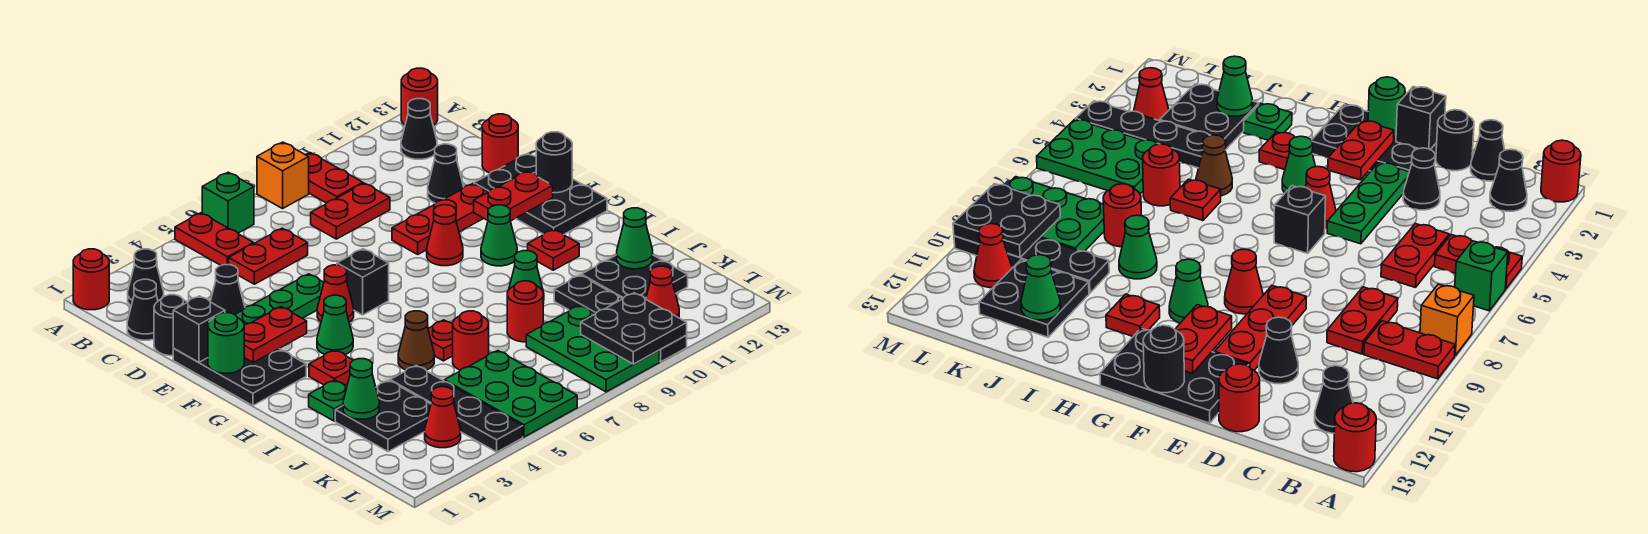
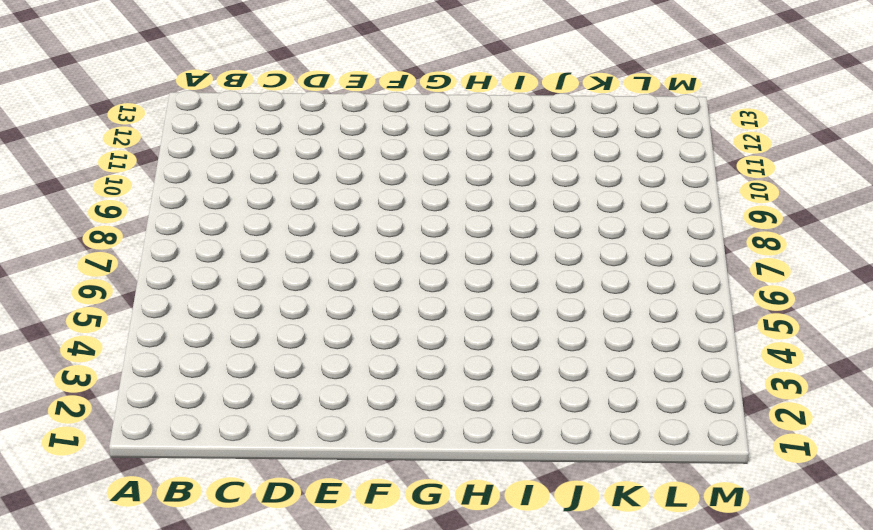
none -> red 1x1 round brick [73,249,109,310]
none -> red 1x2 plate [175,213,254,265]
none -> green 1x1 brick [202,172,254,233]
none -> orange 1x1 brick [257,142,309,209]

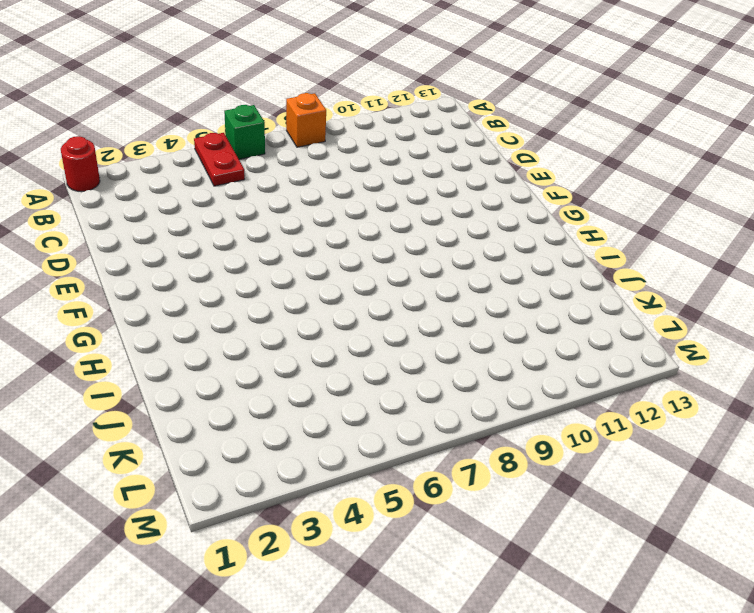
none -> red 1x2 plate [305,153,363,203]
none -> red 1x1 round brick [401,68,438,125]
none -> black 1x1 cone [128,249,164,305]
none -> black 1x1 cone [401,99,437,159]

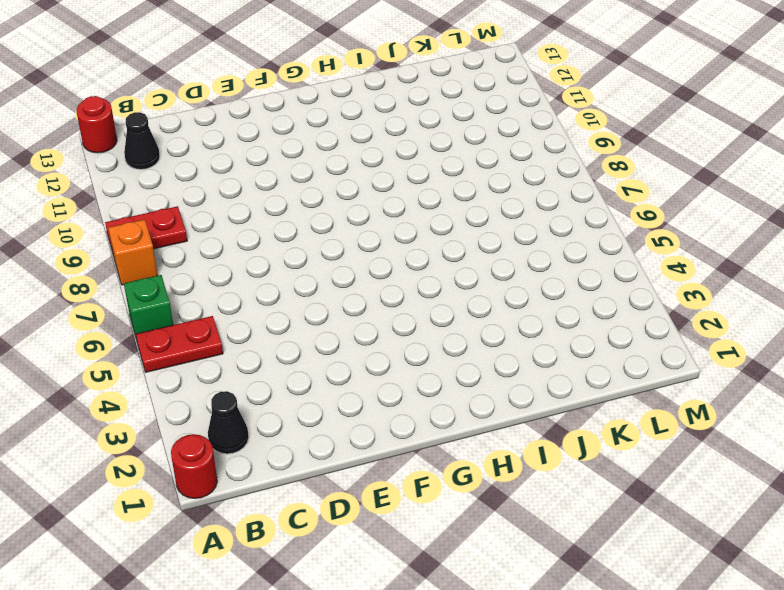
none -> black 1x1 cone [127,279,158,340]
none -> red 1x2 plate [229,228,308,284]
none -> red 1x2 plate [311,183,390,239]
none -> black 1x1 round brick [154,295,187,356]

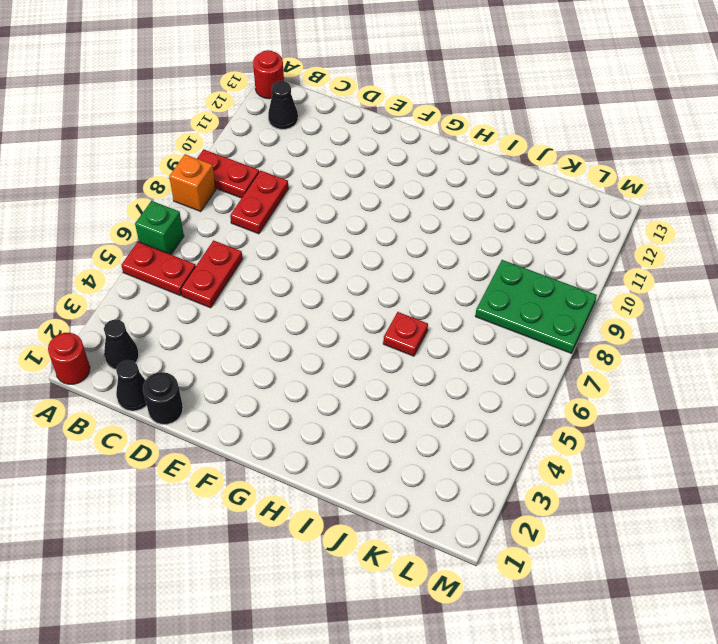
none -> black 1x1 cone [210,265,245,314]
none -> black 1x1 cone [428,144,464,203]
none -> red 1x1 round brick [482,114,518,173]
none -> black 2x3 plate [173,349,306,406]

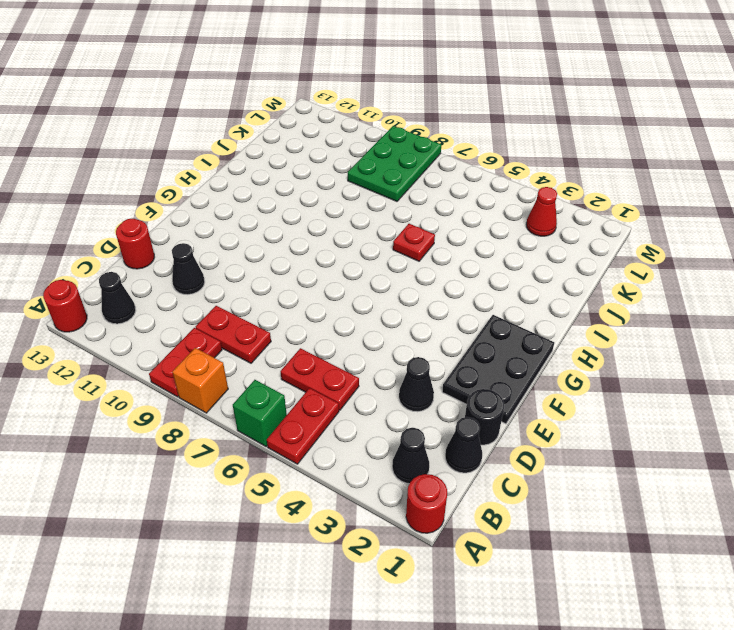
none -> green 1x3 plate [235,274,324,325]
none -> red 1x3 plate [392,184,488,254]
none -> black 2x3 plate [474,154,607,234]
none -> red 1x1 cone [317,265,354,322]

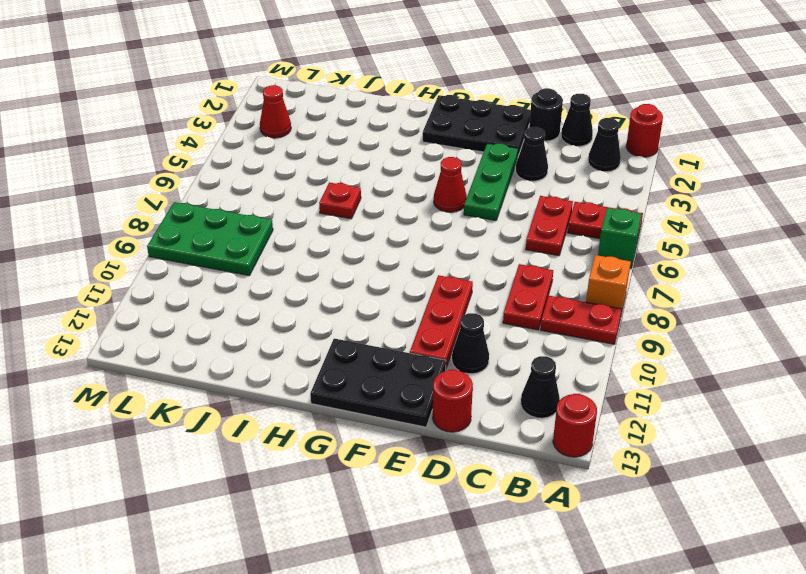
none -> black 1x1 brick [337,249,389,315]
none -> red 1x1 cone [427,205,463,266]
none -> green 1x1 cone [317,295,353,354]
none -> green 1x1 cone [481,205,517,266]

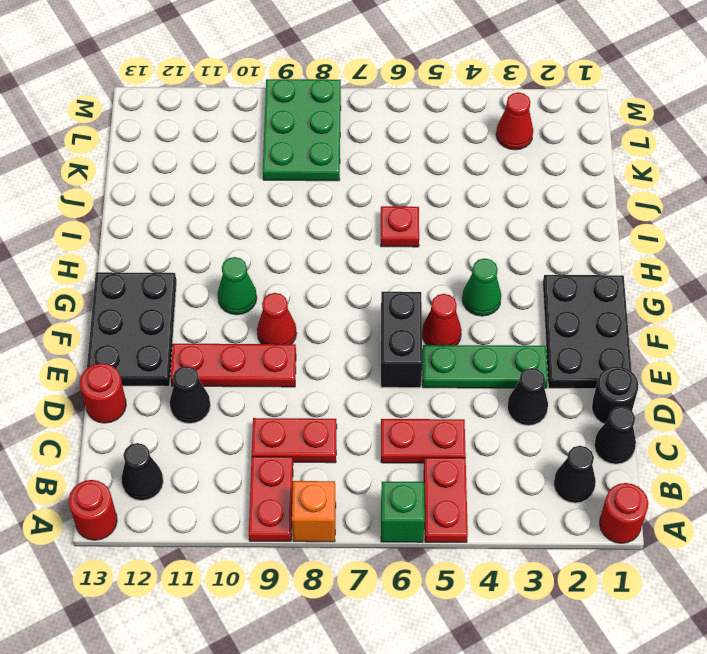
black 1x2 brick [381,292,422,388] -> black 1x1 brick [337,249,389,315]
none -> red 1x1 plate [309,350,353,385]
none -> red 1x1 plate [528,229,579,270]
none -> green 1x1 plate [309,380,347,421]
none -> brown 1x1 cone [398,311,434,370]

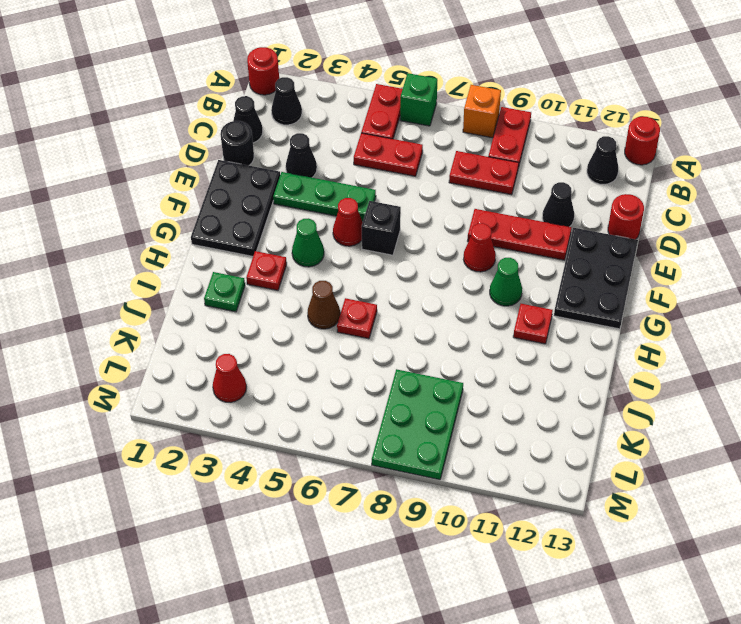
none -> green 1x1 cone [509,251,544,303]
none -> black 2x2 plate [335,380,431,452]
none -> black 1x4 plate [390,365,523,452]
none -> red 1x1 round brick [453,311,489,370]

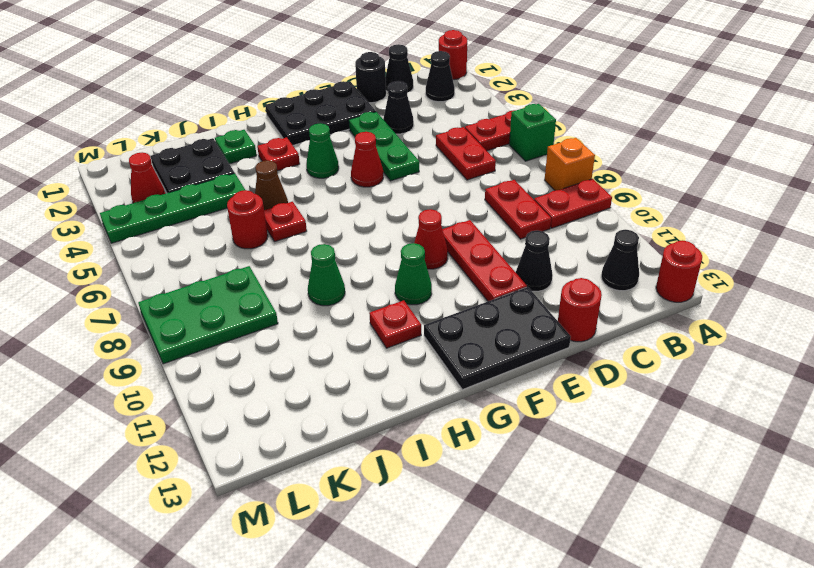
green 1x4 plate [100,173,245,243] -> black 1x4 plate [390,365,523,452]
none -> black 1x1 brick [337,249,389,315]
none -> red 1x1 round brick [507,281,543,342]
none -> black 1x4 plate [554,275,687,362]
none -> black 2x2 plate [582,255,688,299]

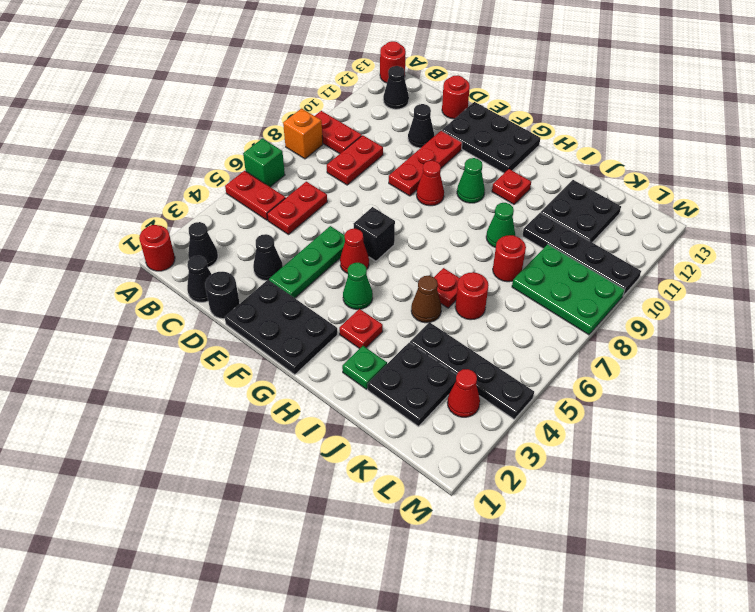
none -> green 2x3 plate [444,351,577,437]
none -> red 1x1 cone [646,266,679,318]
none -> black 1x1 brick [173,296,225,362]
none -> green 1x1 round brick [208,313,244,373]

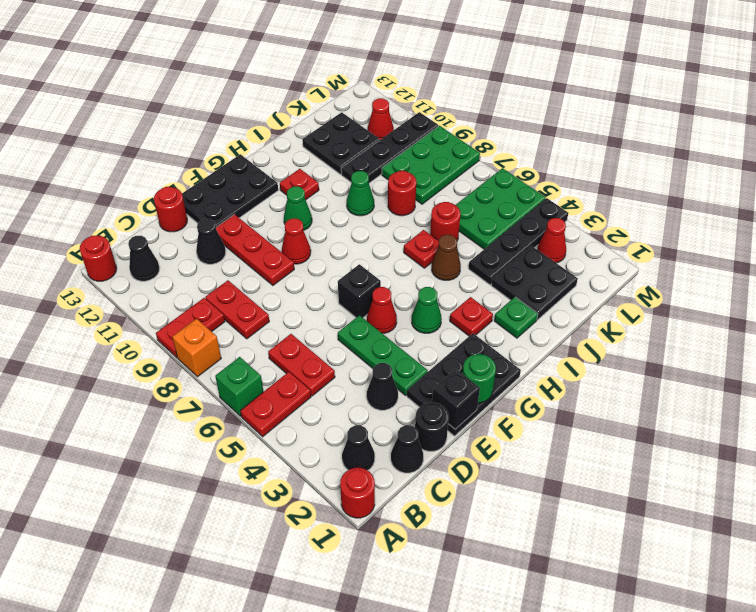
none -> red 1x2 plate [244,307,307,362]
none -> red 1x2 plate [474,171,553,221]
none -> black 1x1 round brick [536,132,572,193]
none -> green 1x1 cone [343,359,379,419]

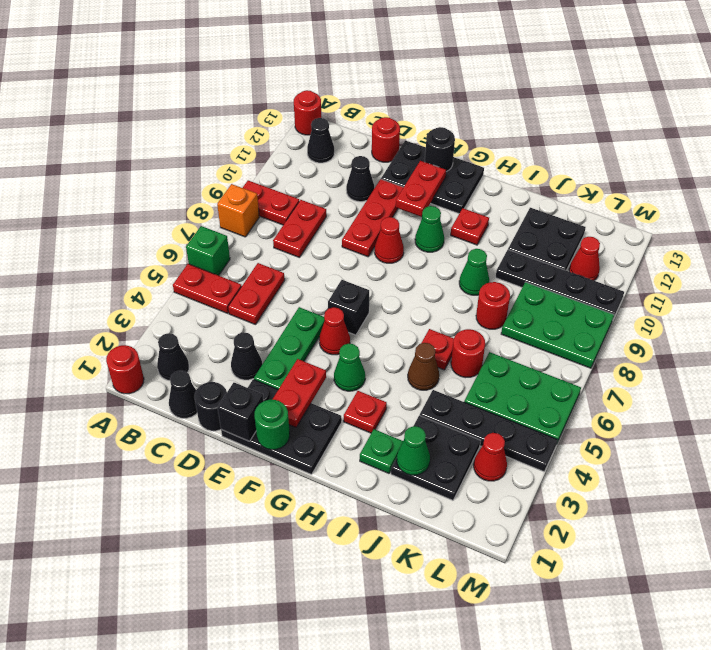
none -> green 1x1 cone [617,208,653,269]
none -> black 2x2 plate [581,293,687,364]

